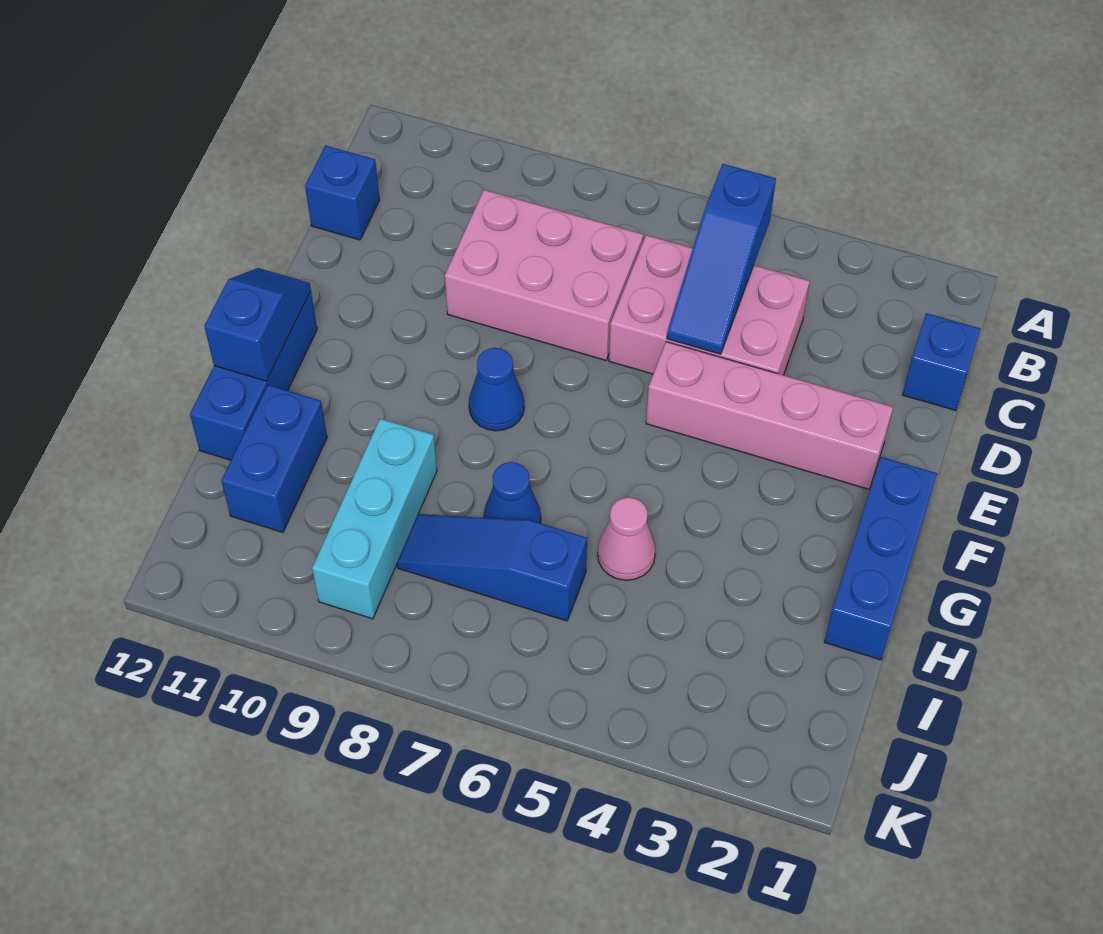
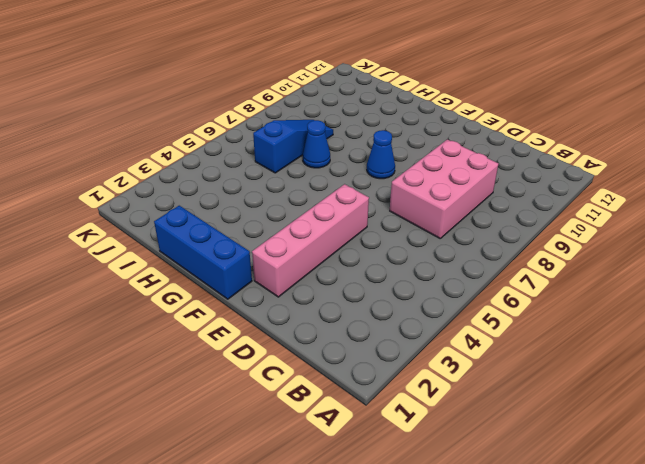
none -> blue 1x1 brick [902,313,980,410]
none -> pink 2x3 brick [609,235,810,375]
none -> blue 1x1 brick [305,146,380,240]

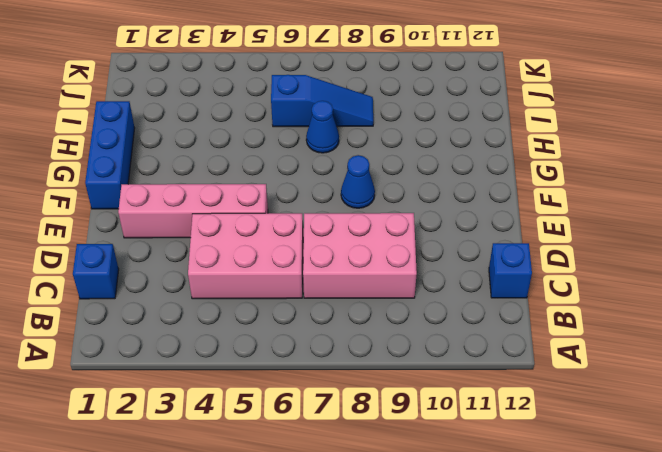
none -> blue 1x3 brick [190,291,317,460]
none -> pink 1x1 cone [598,497,656,580]
none -> cyan 1x3 brick [312,419,437,619]

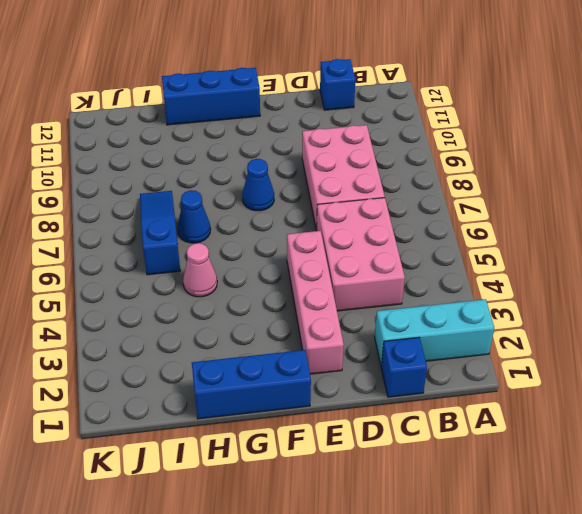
cyan 1x3 brick [375,299,494,365] -> cyan 1x3 brick moved to [312,419,437,619]
none -> blue 1x2 brick [221,385,327,532]
none -> blue 1x3 slope [667,164,776,354]
none -> blue 1x2 slope [204,268,311,381]

